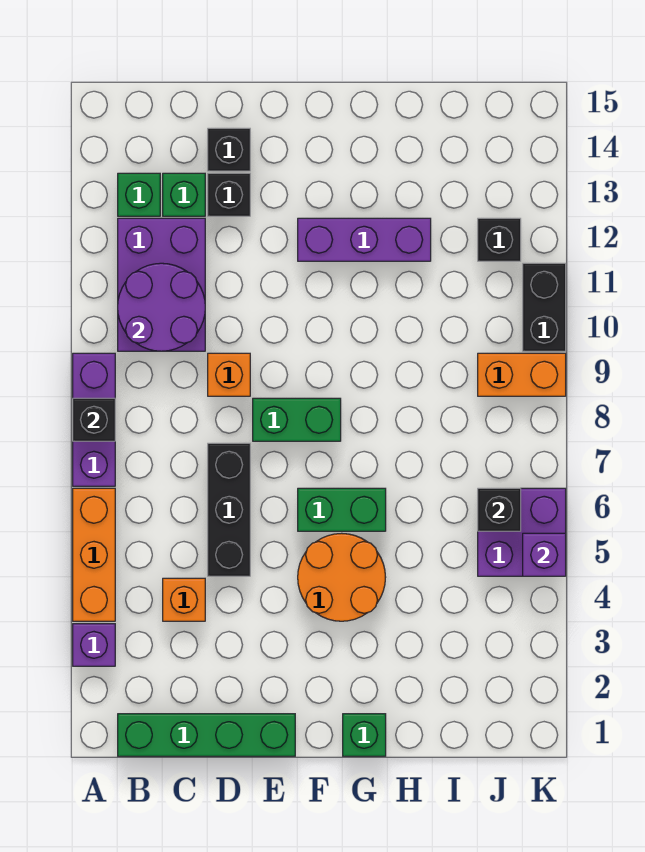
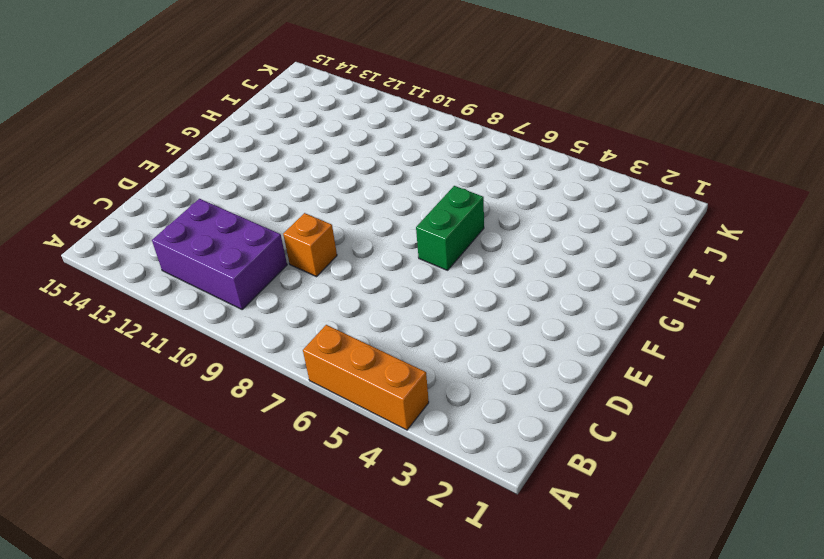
none -> purple 1x1 brick [73,624,115,666]
none -> purple 1x3 brick [73,353,115,486]
none -> green 1x4 brick [118,714,295,756]

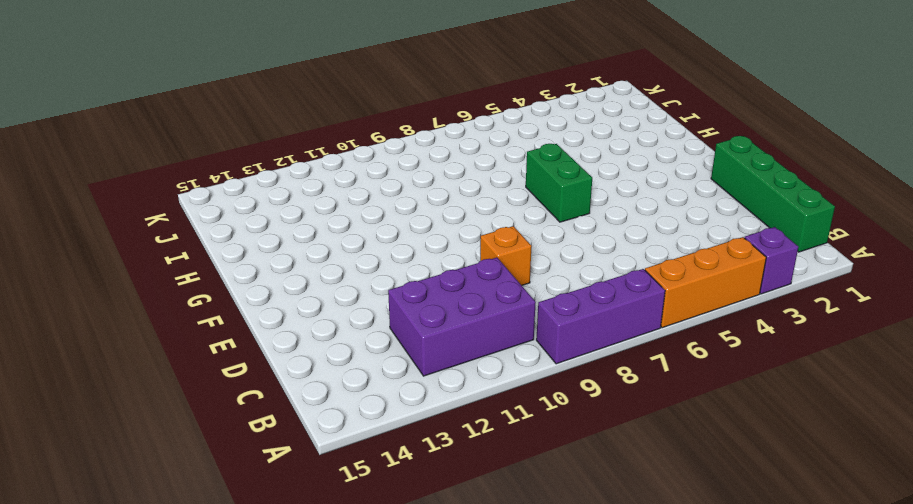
none -> green 1x1 brick [118,173,160,216]
none -> orange 1x1 brick [163,578,205,621]
none -> green 1x1 brick [163,173,205,216]

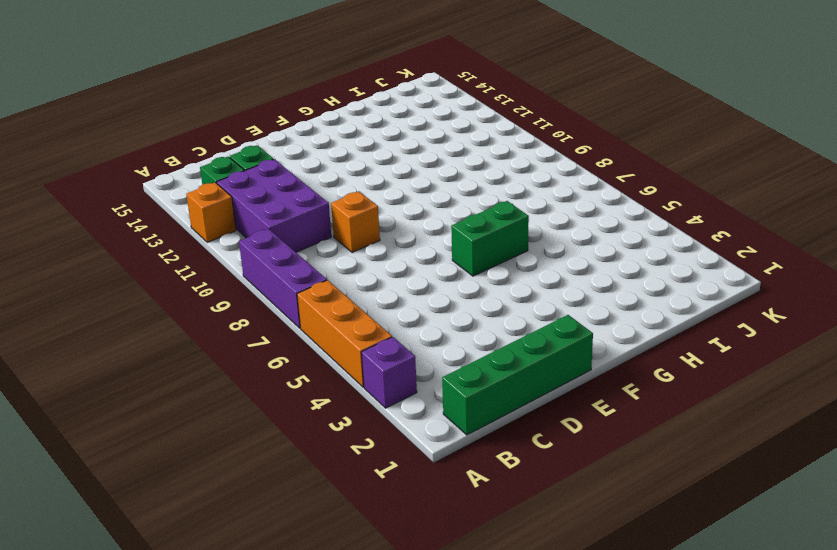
orange 1x1 brick [186,183,236,242] -> orange 1x1 brick moved to [163,578,205,621]
none -> black 1x3 brick [208,443,250,576]
none -> black 1x1 brick [208,173,250,216]
none -> black 1x1 brick [208,128,250,171]

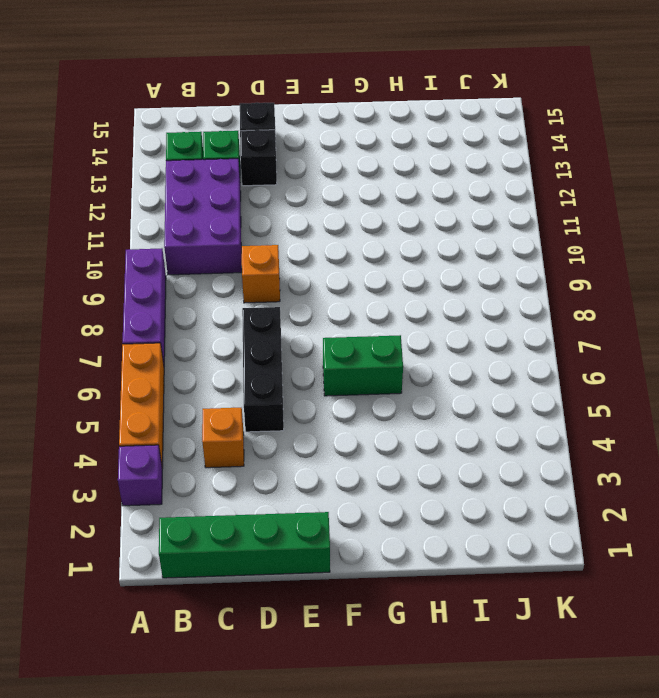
none -> green 1x2 brick [253,398,341,441]
none -> orange 2x2 round brick [298,533,386,621]
none -> purple 1x3 brick [298,218,431,261]

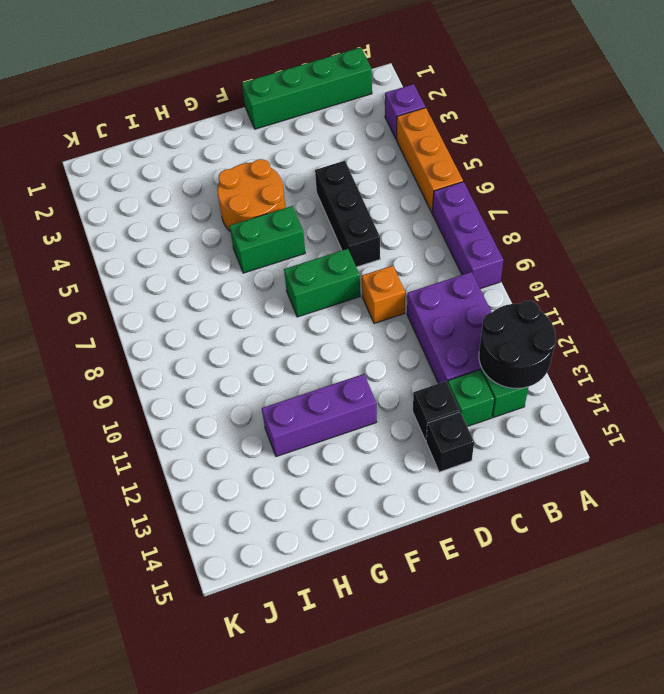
black 2x2 round brick [479,301,556,388] -> none
none -> orange 1x1 brick [163,578,205,621]
none -> green 1x1 brick [343,714,386,756]
none -> purple 2x2 brick [478,488,566,576]

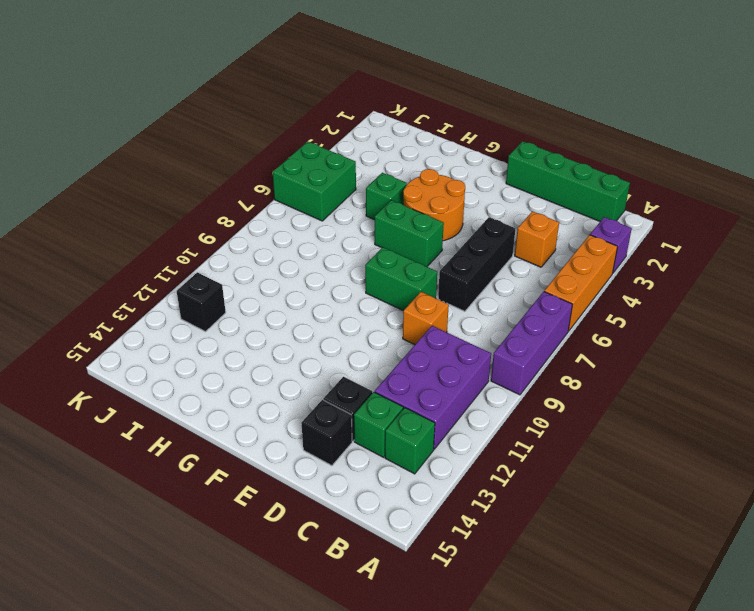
green 1x1 brick [366,173,407,220] -> green 1x1 brick moved to [343,714,386,756]
green 2x2 brick [273,141,356,221] -> purple 2x2 brick [478,488,566,576]
none -> purple 1x3 brick [298,218,431,261]
none -> orange 1x2 brick [478,353,566,396]
none -> black 1x2 brick [523,263,566,351]

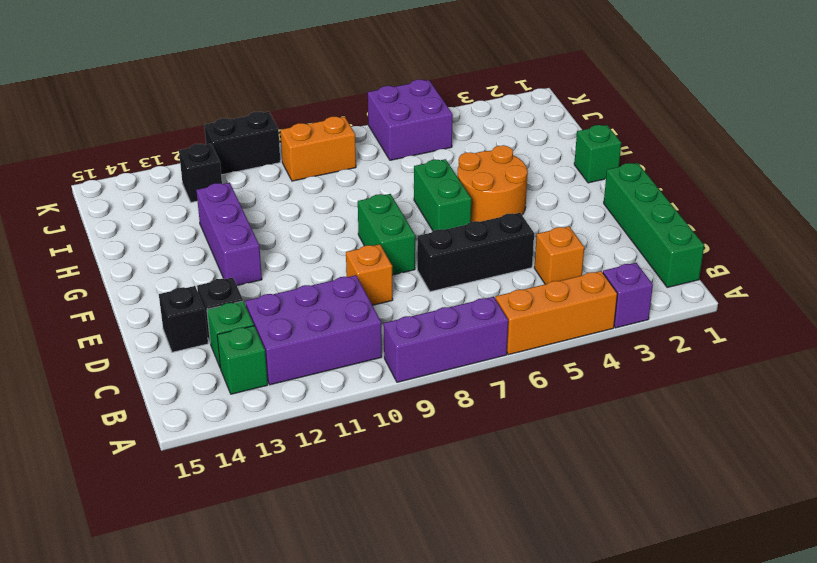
orange 1x2 brick [281,117,356,181] -> orange 1x2 brick turned to [478,353,566,396]
none -> black 1x1 brick [73,398,115,441]
none -> purple 2x2 round brick [118,263,205,351]
none -> black 1x1 brick [478,488,521,531]

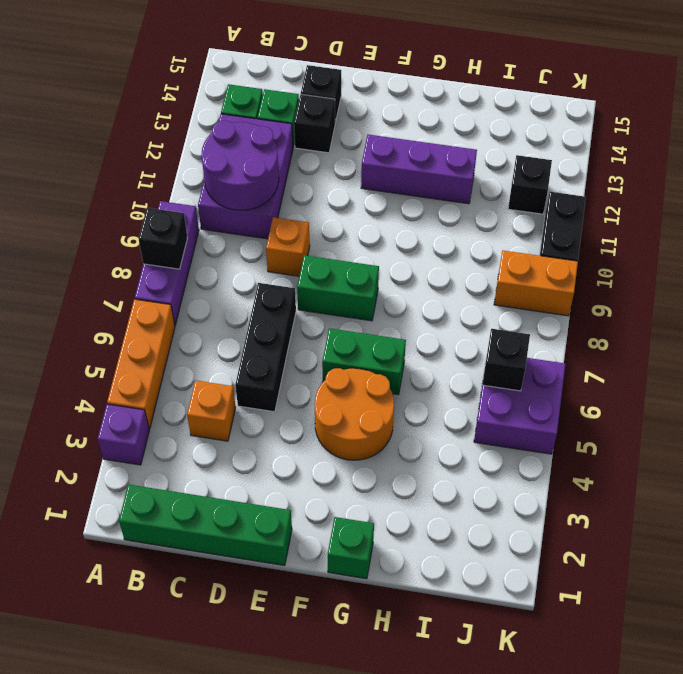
none -> purple 1x1 brick [523,533,566,576]

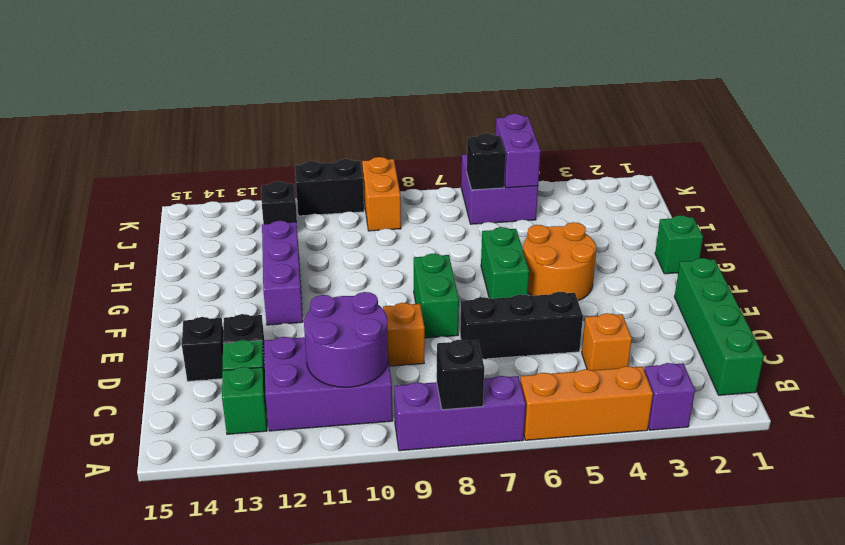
purple 1x2 brick [496,114,541,188] -> purple 1x1 brick [523,533,566,576]

